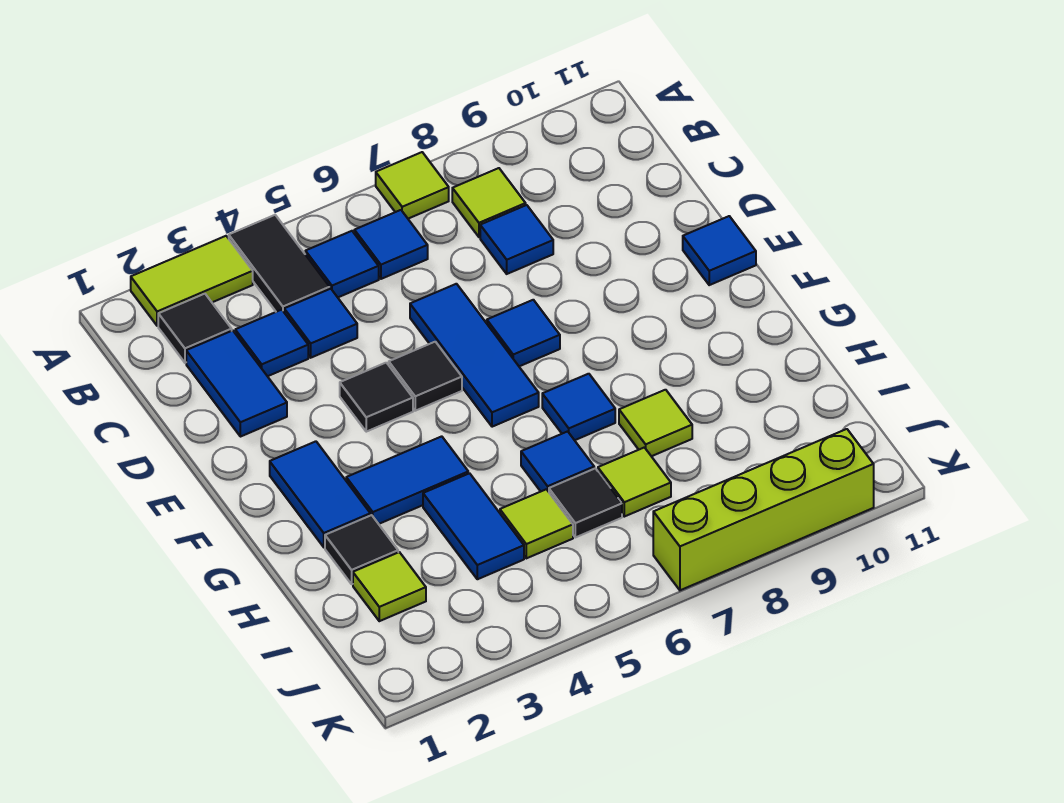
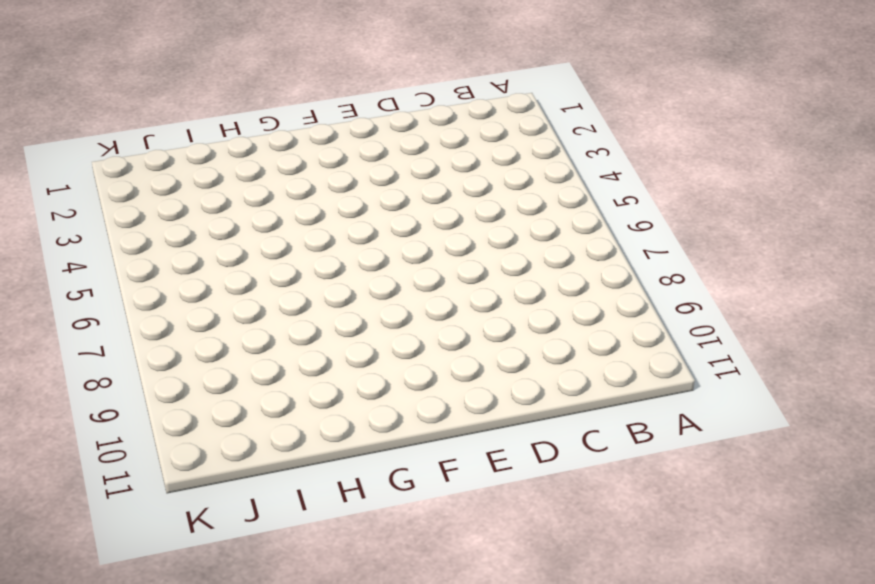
none -> lime 1x2 tile [131,236,253,326]
none -> black 1x2 tile [229,215,330,312]
none -> lime 1x1 tile [376,152,449,219]

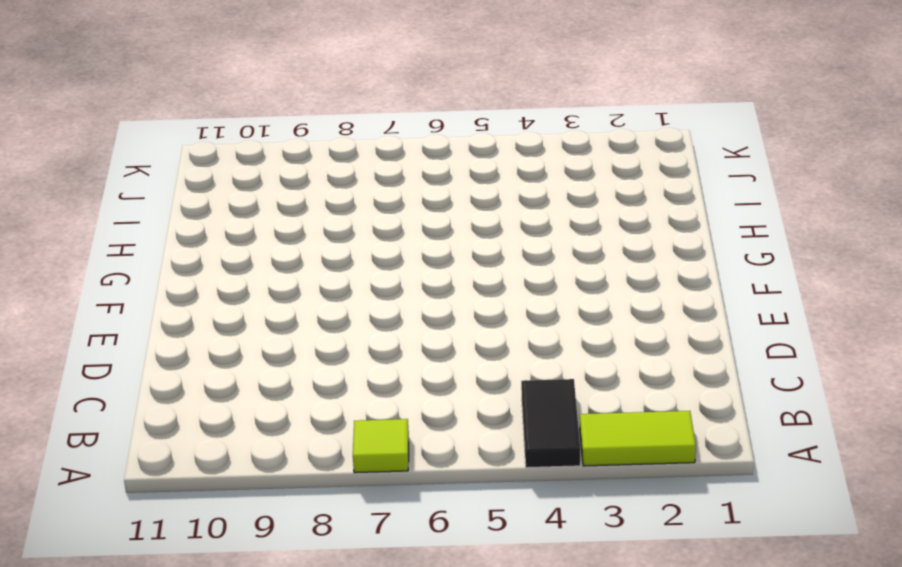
none -> black 1x1 tile [158,294,232,363]
none -> blue 1x1 tile [305,231,379,297]
none -> blue 1x1 tile [354,210,428,279]

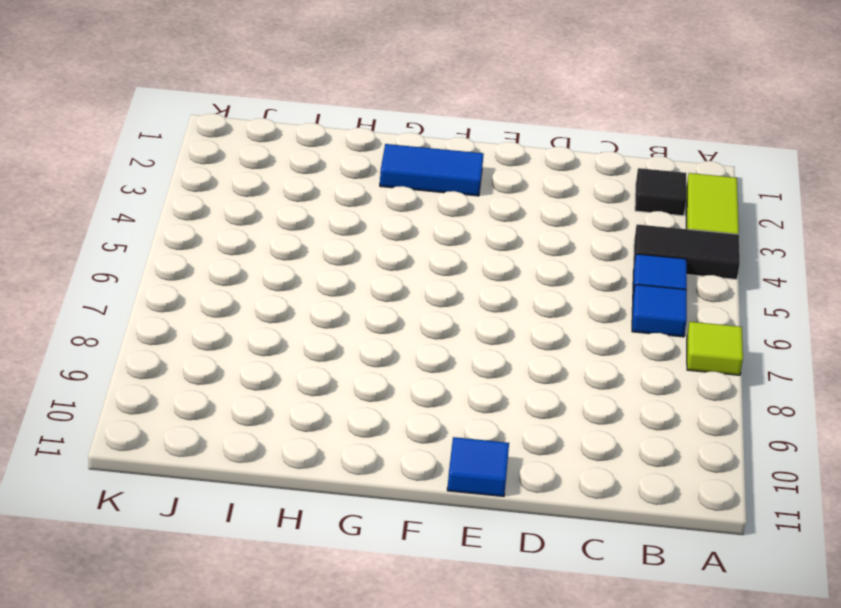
none -> lime 1x1 tile [452,168,526,237]
none -> blue 1x2 tile [186,331,287,437]
none -> blue 1x1 tile [235,310,308,376]

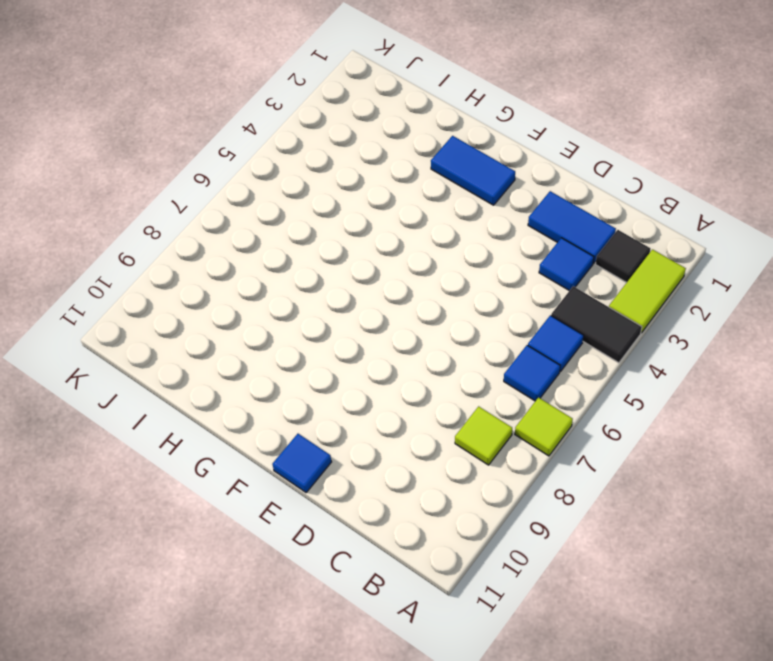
none -> blue 1x1 tile [284,289,357,358]
none -> blue 1x1 tile [480,205,553,274]
none -> blue 1x3 tile [410,284,539,427]

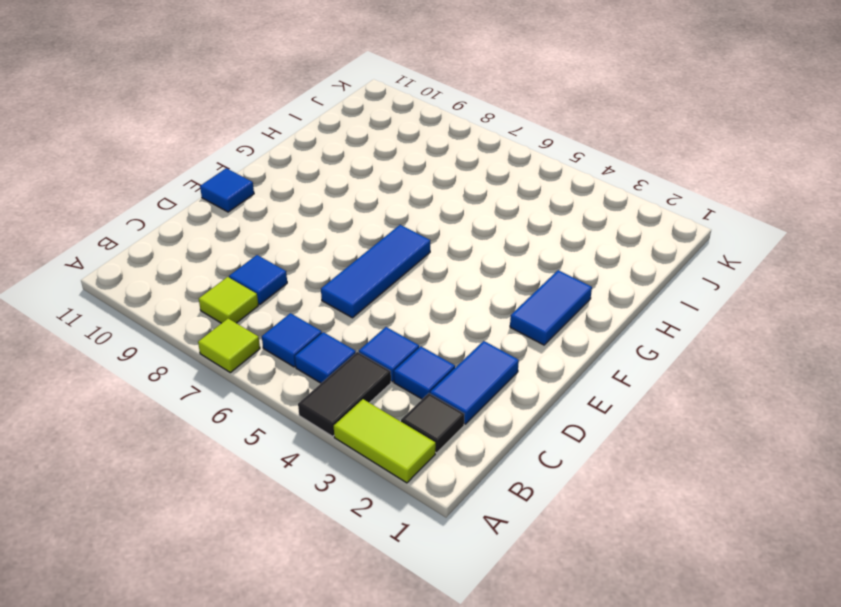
none -> black 1x1 tile [340,363,413,432]
none -> black 1x1 tile [389,342,462,411]
none -> blue 1x1 tile [487,300,560,366]

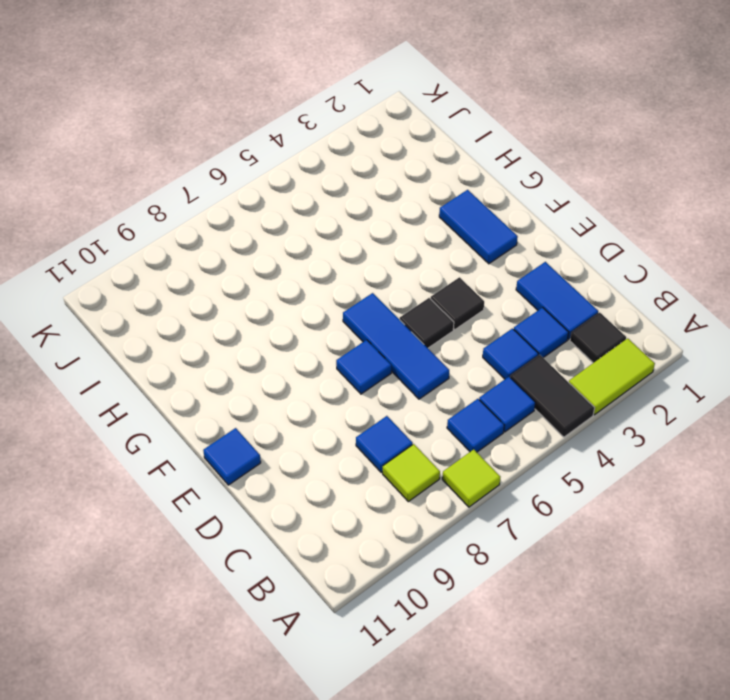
none -> blue 1x2 tile [346,436,468,524]
none -> blue 1x1 tile [542,374,615,440]
none -> black 1x1 tile [325,515,398,584]

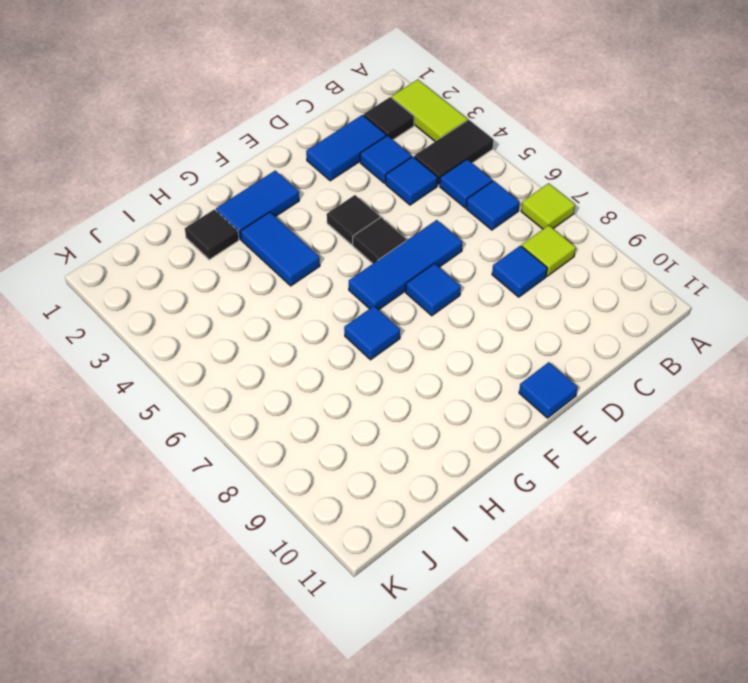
none -> blue 1x2 tile [423,473,524,579]
none -> blue 1x1 tile [521,431,594,492]
none -> lime 1x1 tile [619,390,692,456]

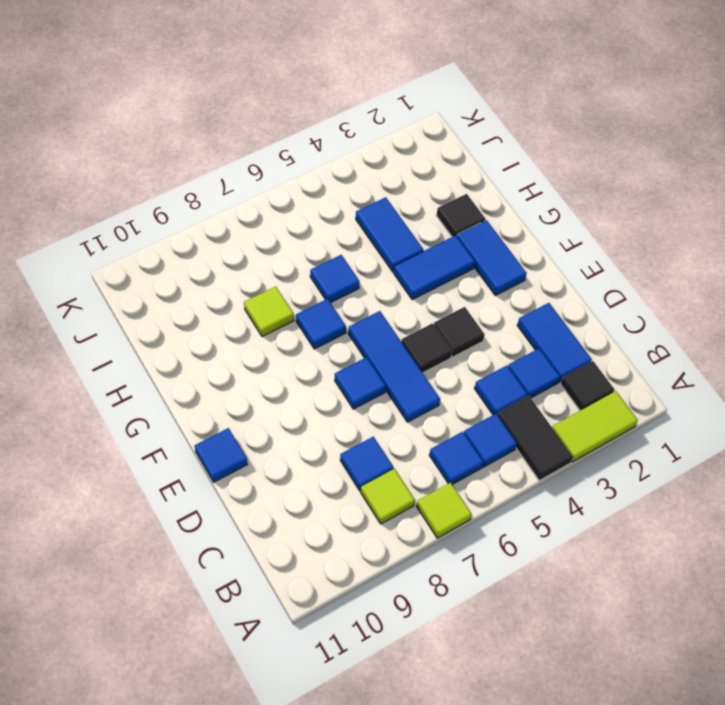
none -> lime 1x1 tile [353,552,426,621]
none -> lime 1x1 tile [500,489,573,558]
none -> black 1x1 tile [549,468,622,537]

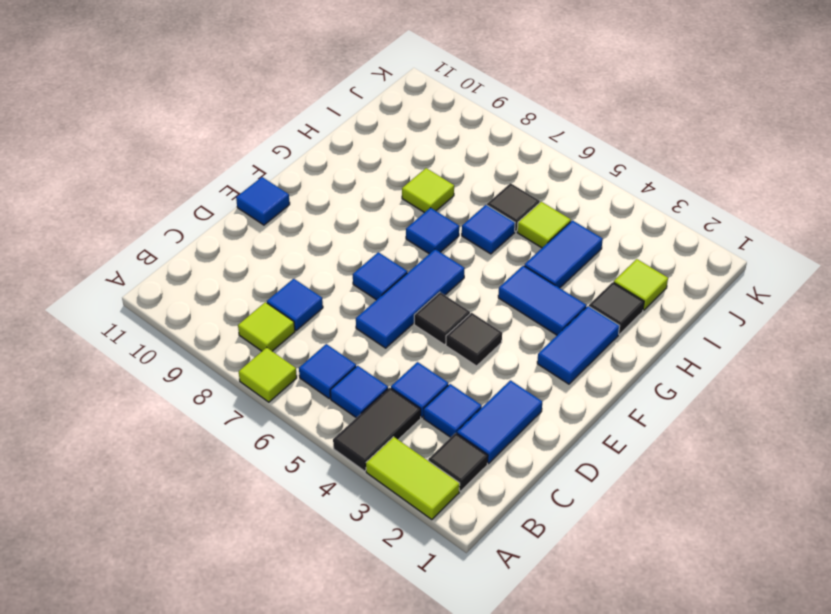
none -> lime 1x1 tile [598,447,671,517]
none -> lime 1x4 brick [653,429,874,590]

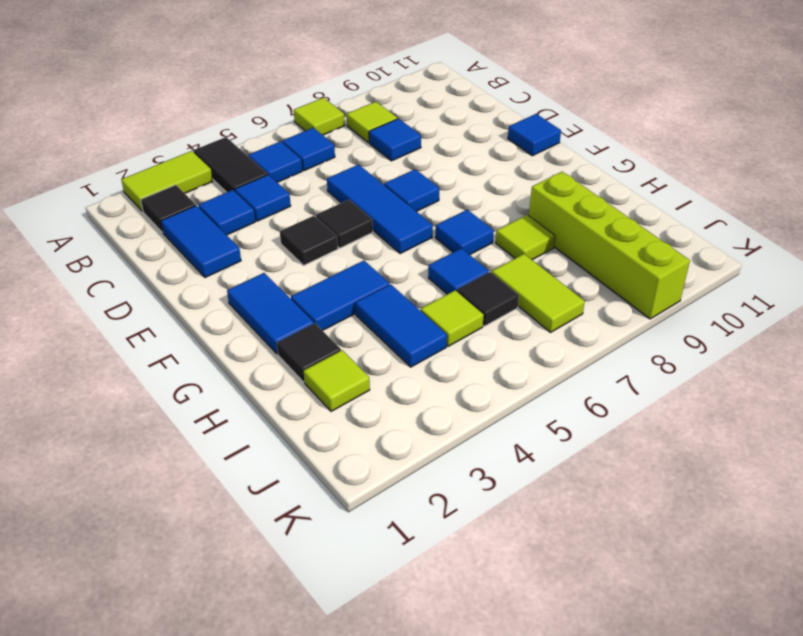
lime 1x4 brick [529,172,690,319] -> lime 1x4 brick turned to [653,429,874,590]
lime 1x2 tile [492,254,585,332] -> lime 1x1 tile [598,447,671,517]

